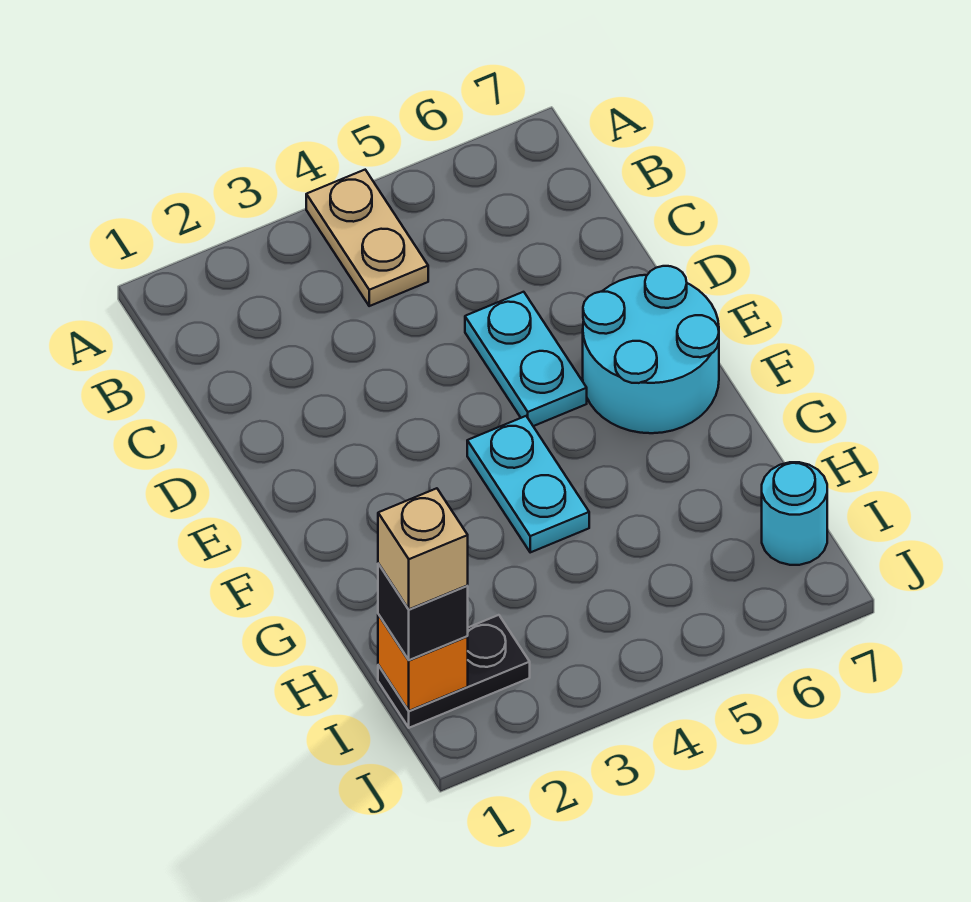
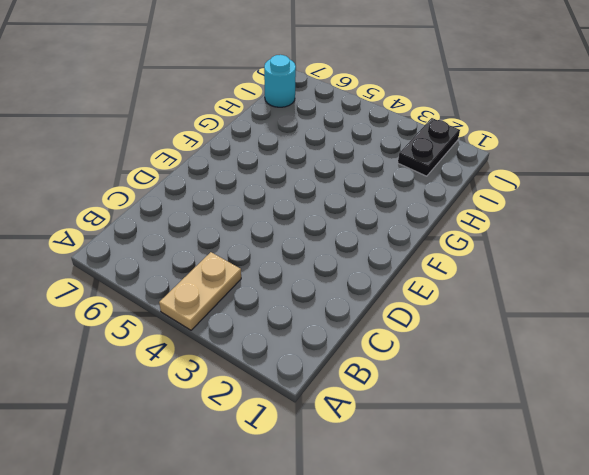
black 1x2 plate [398,118,460,176] -> black 1x2 plate turned to [378,615,530,728]
none -> cyan 1x2 plate [465,292,587,426]
none -> cyan 2x2 round brick [583,266,719,433]

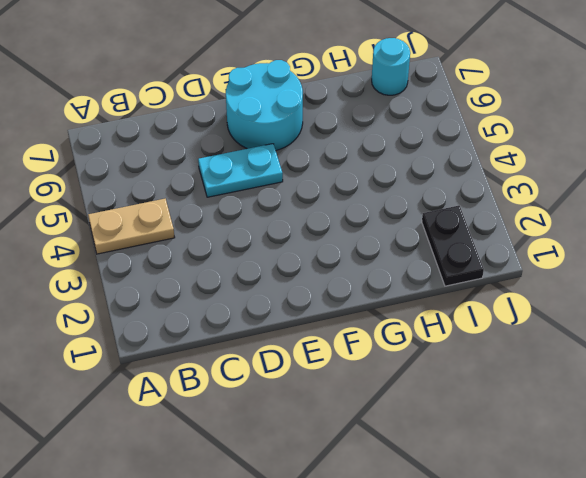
none -> cyan 1x2 plate [467,416,589,552]
none -> orange 1x1 brick [378,614,468,711]

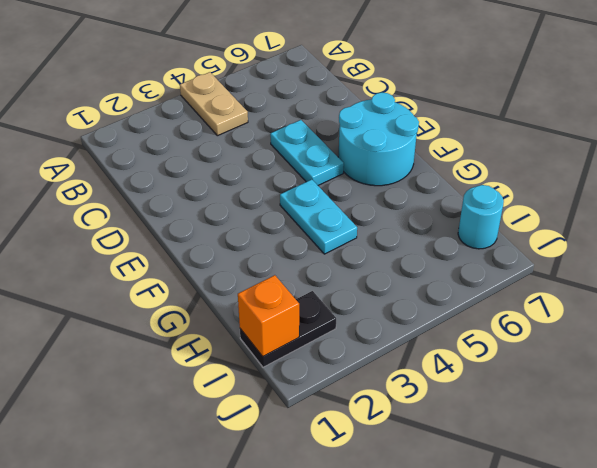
none -> black 1x1 brick [378,564,468,660]
none -> tan 1x1 brick [378,488,468,609]

